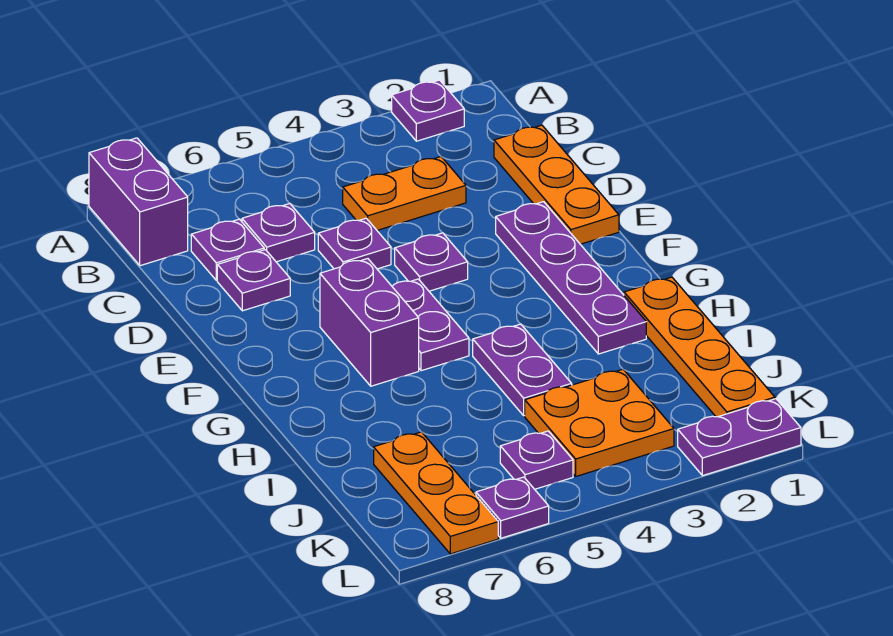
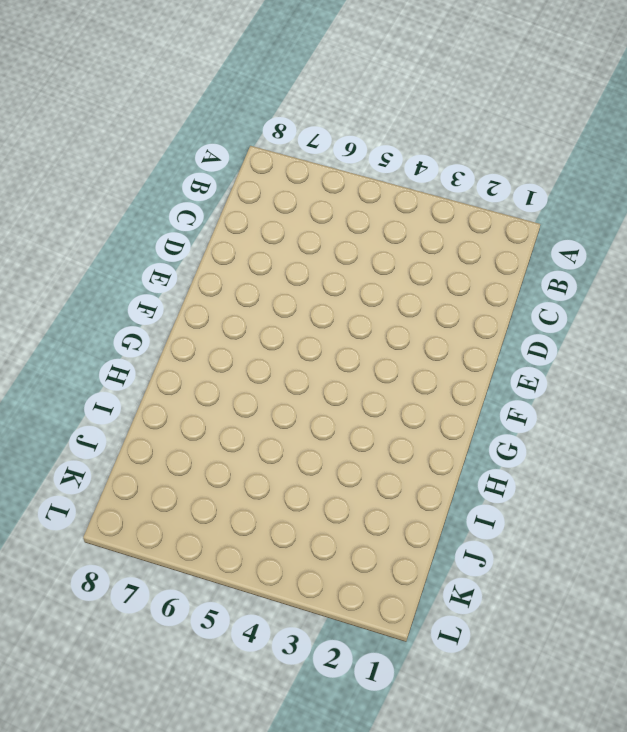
none -> purple 1x1 plate [392,80,464,141]
none -> purple 1x2 brick [89,138,188,266]
none -> orange 1x3 plate [494,125,619,244]

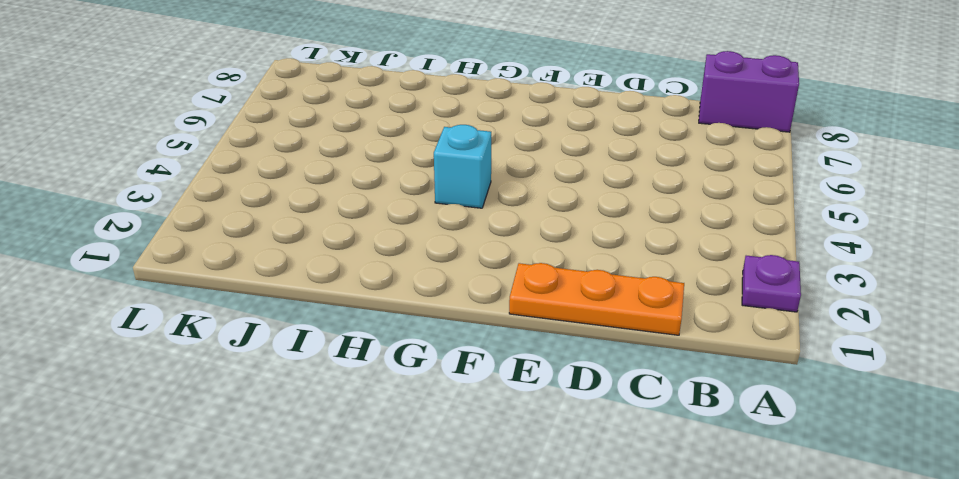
cyan 1x1 brick [434,125,491,208] -> none
none -> orange 1x2 plate [343,157,466,230]
none -> purple 1x1 plate [242,203,315,262]
none -> purple 1x1 plate [191,219,264,280]

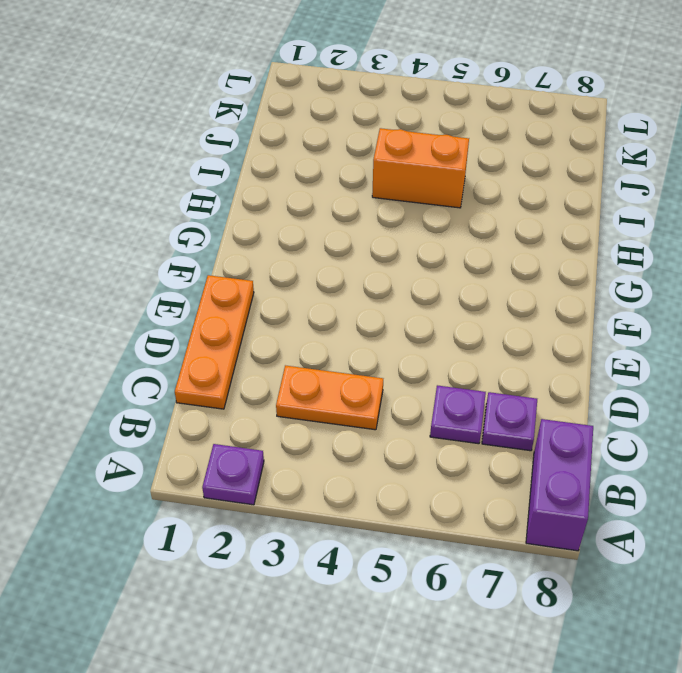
orange 1x2 brick [372,128,469,208] -> purple 1x2 plate [473,324,572,416]
none -> purple 1x1 plate [318,218,391,269]
none -> purple 1x1 plate [217,250,290,311]
none -> purple 1x4 plate [496,202,646,354]

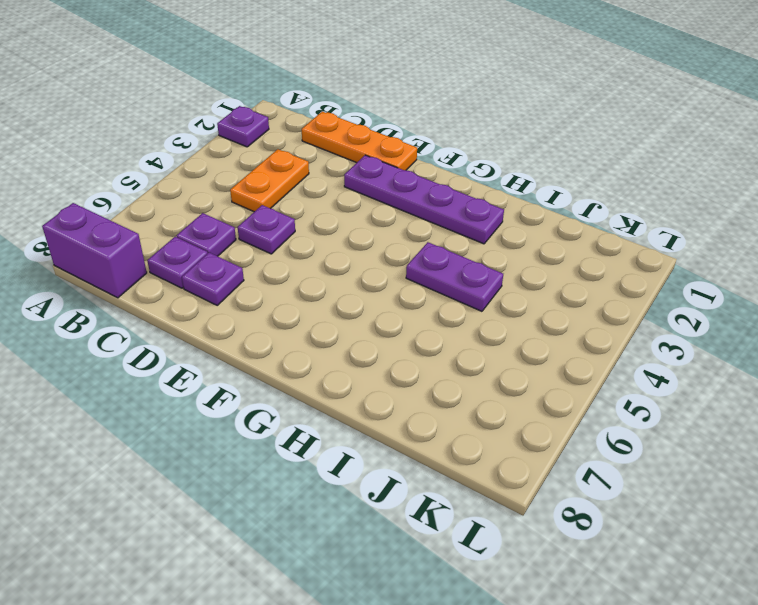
none -> purple 1x1 plate [395,233,468,291]
none -> purple 1x2 plate [392,279,469,371]
none -> purple 1x2 brick [320,259,419,386]

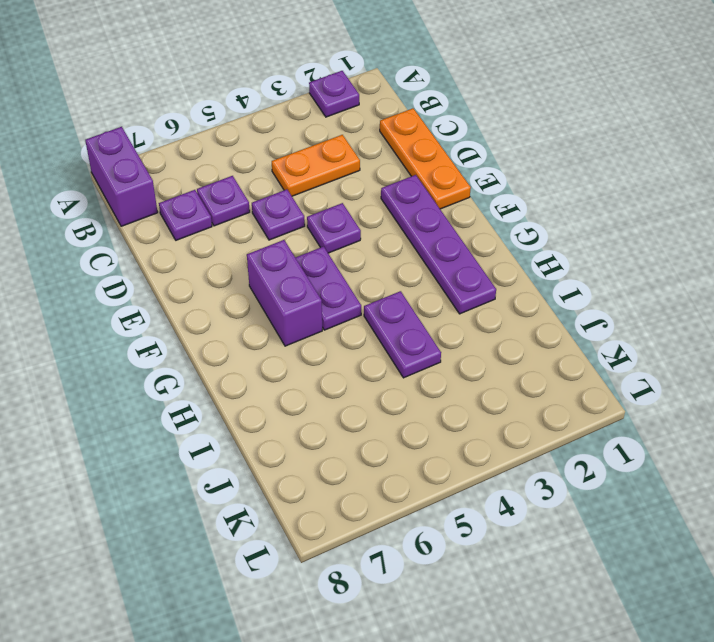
none -> purple 1x1 plate [217,250,290,311]
none -> orange 1x4 plate [624,277,775,417]
none -> orange 2x2 plate [525,369,674,476]

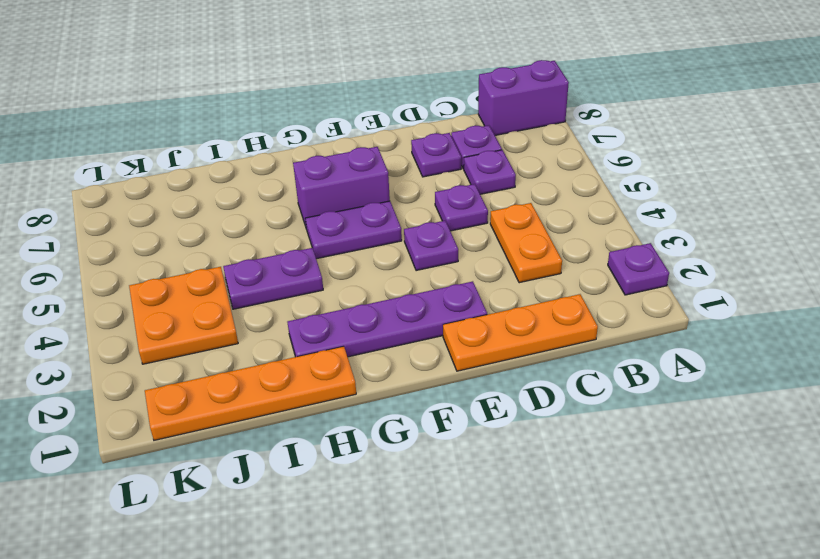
none -> orange 1x3 plate [374,432,498,554]
none -> purple 1x1 plate [500,431,573,489]
none -> purple 1x2 plate [678,399,801,476]

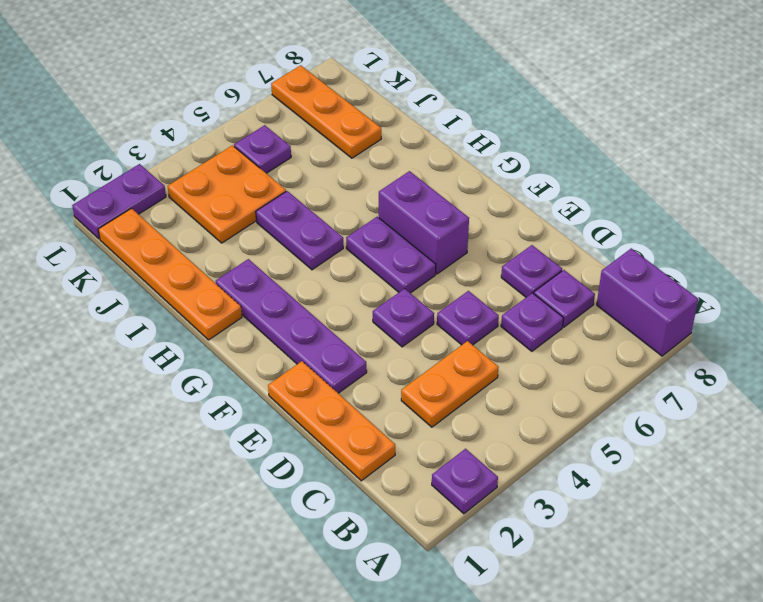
none -> purple 1x1 plate [476,477,549,538]

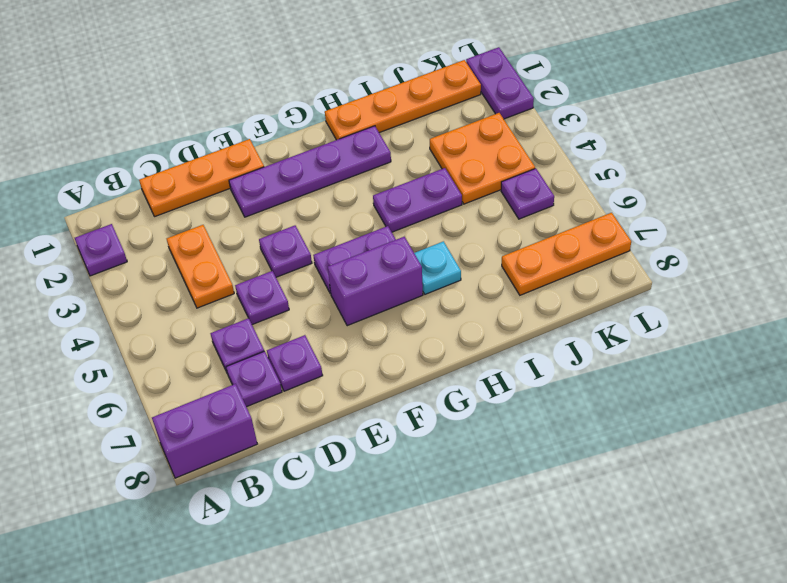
cyan 1x1 plate [414,241,461,294] -> none
none -> purple 1x1 plate [476,477,549,538]

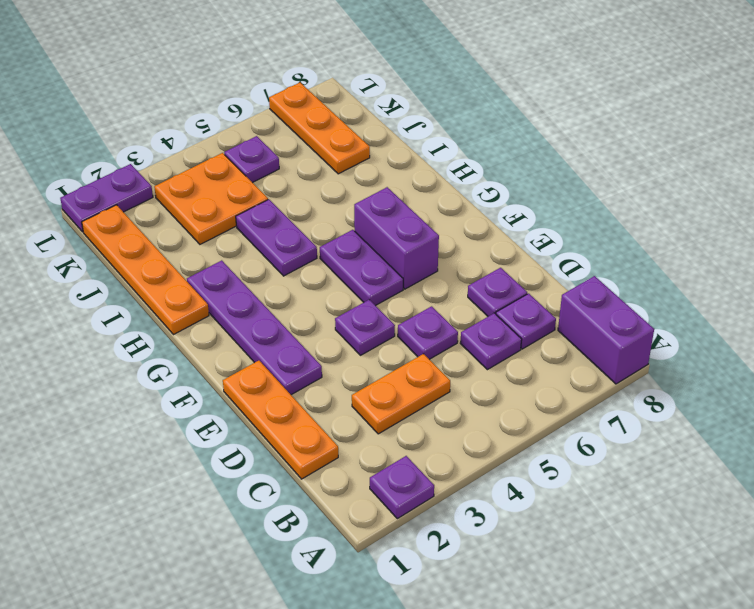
none -> purple 1x1 plate [476,477,549,538]

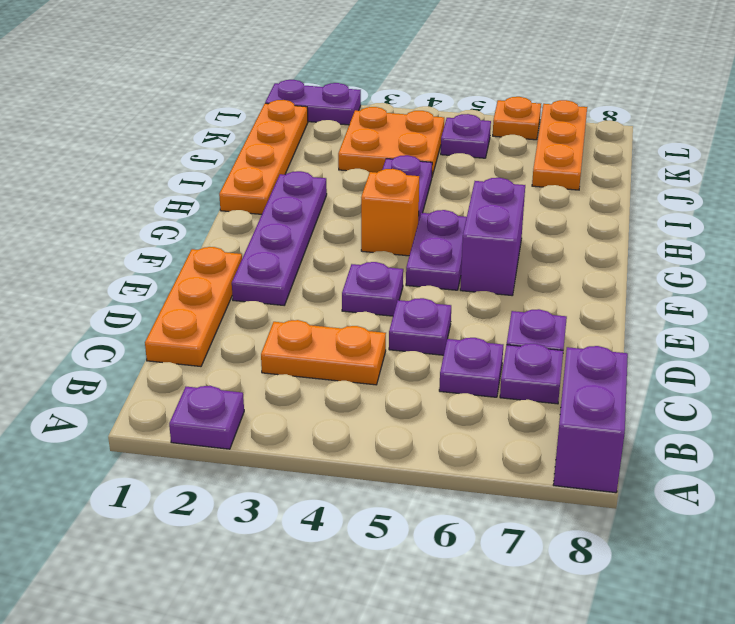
orange 1x1 brick [361,169,419,256] -> none
orange 1x1 plate [493,97,541,140] -> purple 1x1 plate [476,477,549,538]

